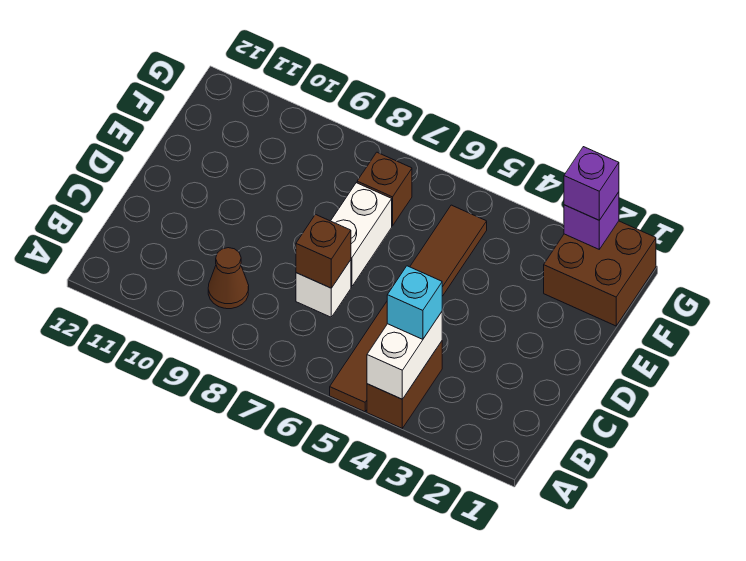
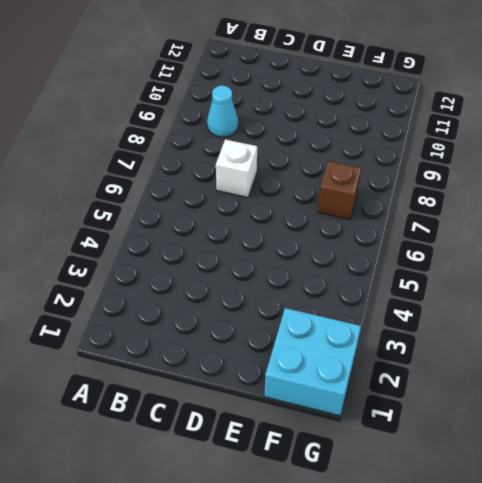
cyan 1x1 cone [207,86,238,137] -> brown 1x1 cone [208,248,249,309]
cyan 2x2 brick [264,308,361,416] -> brown 2x2 brick [544,221,656,326]
none -> brown 1x2 brick [367,341,442,428]
none -> brown 1x6 tile [330,205,487,412]
none -> white 1x2 brick [331,183,392,287]

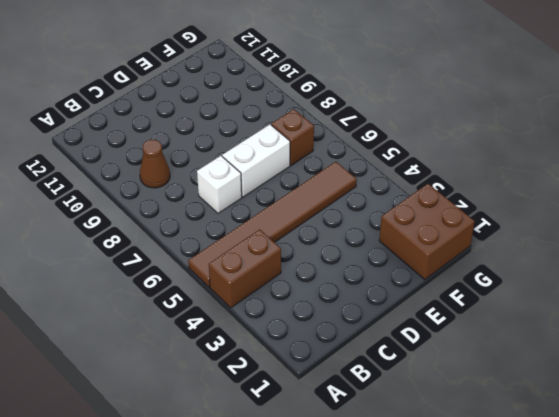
none -> white 1x2 brick [367,312,442,399]
none -> brown 1x1 brick [296,215,351,288]
none -> purple 1x1 brick [564,192,619,249]

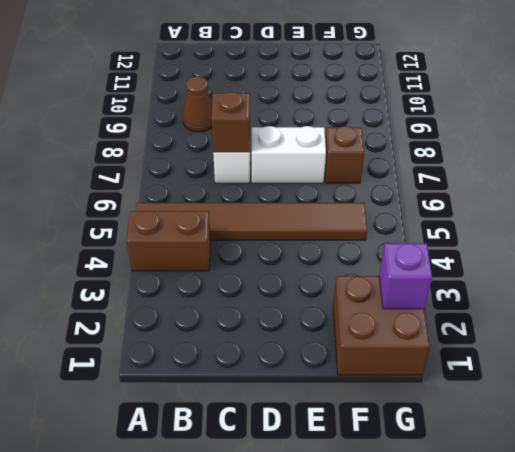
none -> white 1x2 brick [367,312,442,399]
none -> cyan 1x1 brick [387,266,442,339]
none -> purple 1x1 brick [564,147,619,220]

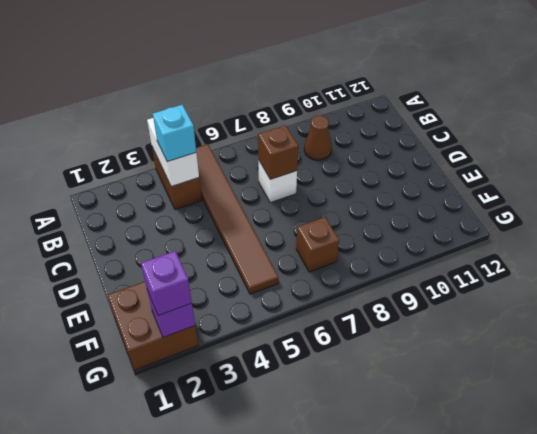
none -> white 1x2 brick [331,183,392,287]

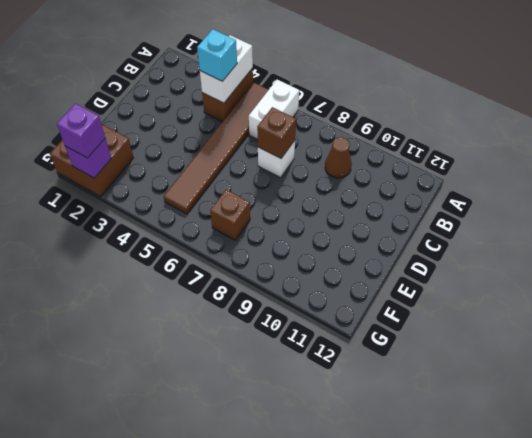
white 1x2 brick [249,80,299,139] -> white 1x2 brick moved to [331,183,392,287]

